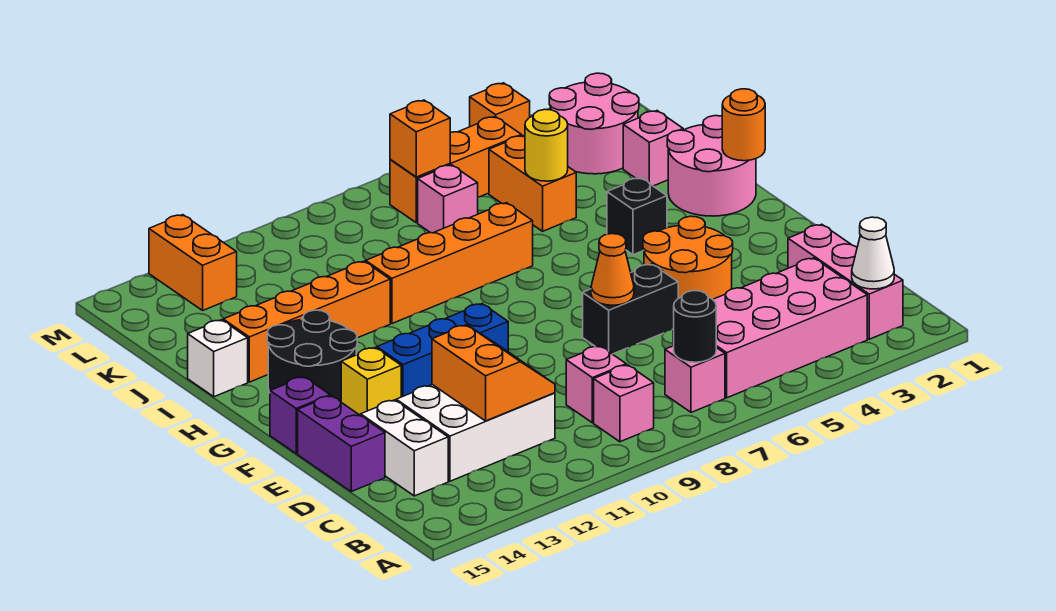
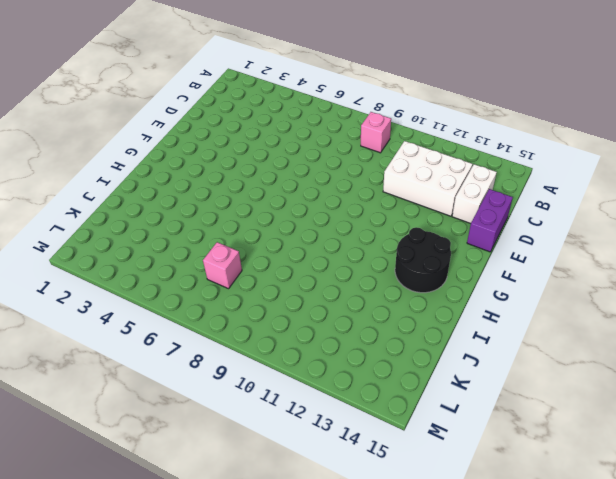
none -> pink 1x3 brick [788,224,903,339]
none -> pink 2x4 brick [673,258,867,398]
none -> pink 1x1 brick [665,346,725,412]
none -> pink 1x1 brick [566,346,626,423]

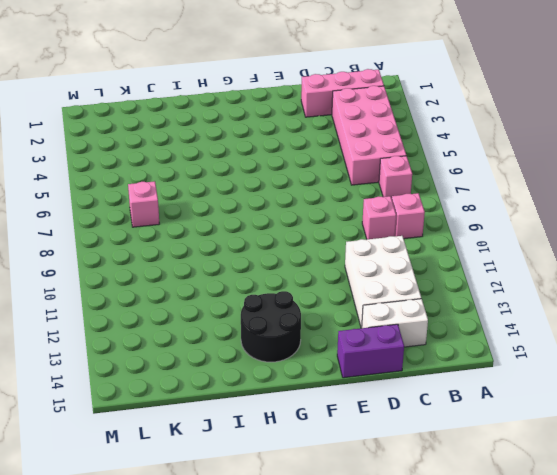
none -> orange 2x2 round brick [643,216,733,299]
none -> black 1x2 brick [583,264,678,354]
none -> blue 1x3 brick [377,304,508,397]
none -> yellow 1x1 brick [341,348,401,416]

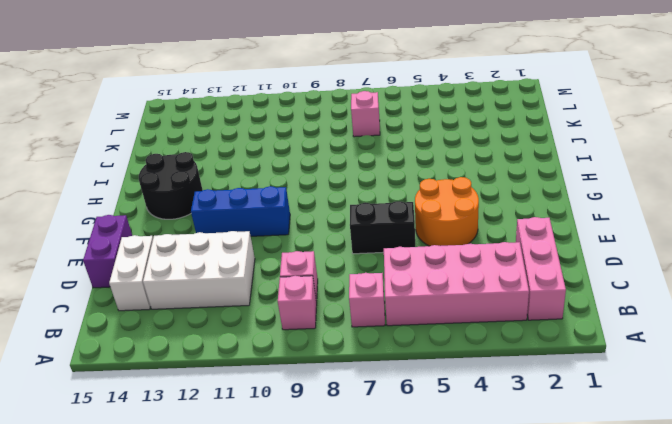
none -> yellow 1x1 brick [341,348,401,416]
none -> purple 1x1 brick [270,377,330,454]
none -> pink 2x2 round brick [667,116,756,216]
none -> black 1x1 brick [607,178,667,255]

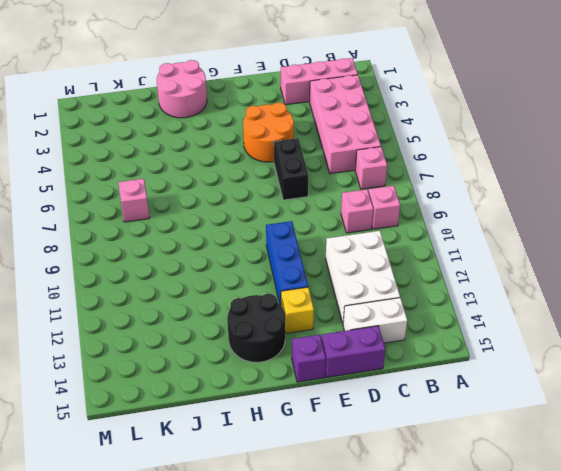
none -> black 1x1 brick [607,178,667,255]
none -> orange 1x4 brick [366,203,533,323]
none -> orange 1x4 brick [223,261,390,382]
none -> white 1x1 brick [188,320,248,397]

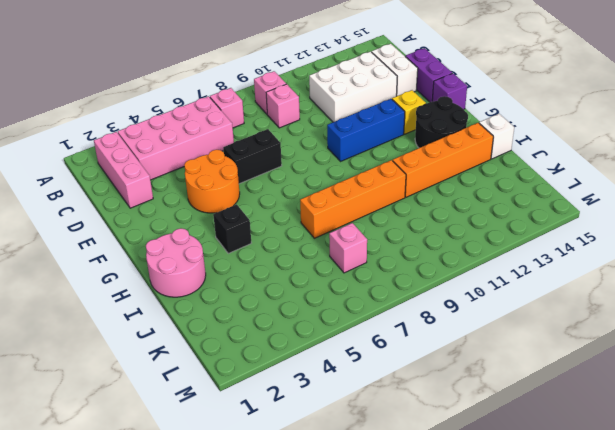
none -> pink 1x1 brick [623,111,683,186]
none -> orange 1x2 brick [489,135,576,231]
none -> pink 2x2 round brick [549,73,639,174]
none -> orange 1x3 brick [390,116,521,223]

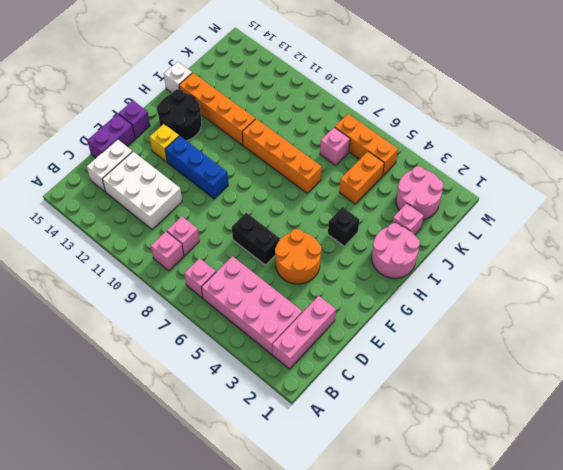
none -> orange 1x2 brick [149,215,237,310]
none -> orange 1x1 brick [470,83,530,137]
none -> white 1x1 cone [852,217,894,289]
none -> black 1x1 round brick [674,291,716,362]

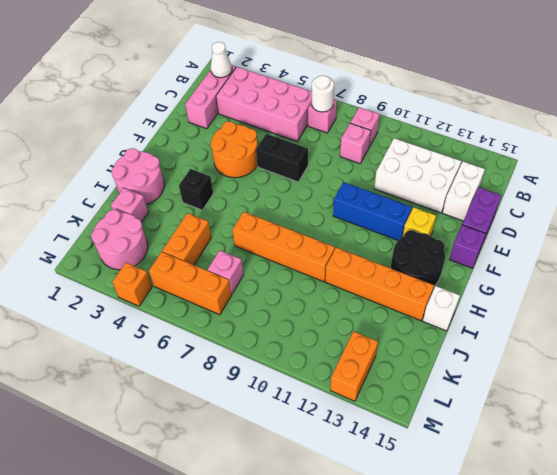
white 1x1 round brick [312,76,334,112] -> black 1x1 round brick [674,291,716,362]
none -> orange 2x2 slope [432,325,555,421]
none -> orange 1x1 cone [591,234,634,305]
none -> orange 1x1 round brick [722,89,765,161]
none -> yellow 1x1 round brick [525,109,568,181]

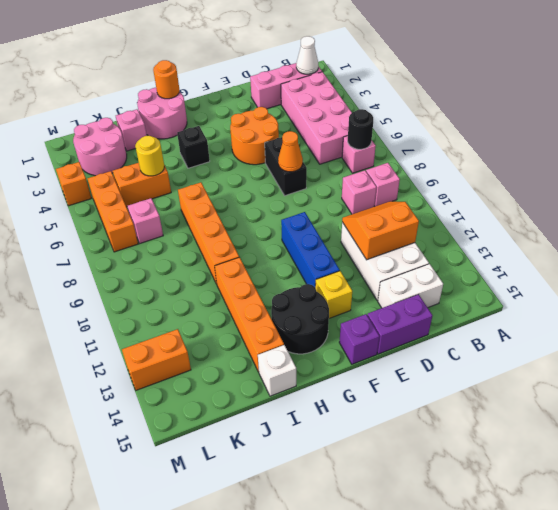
none -> orange 1x1 brick [390,100,450,177]

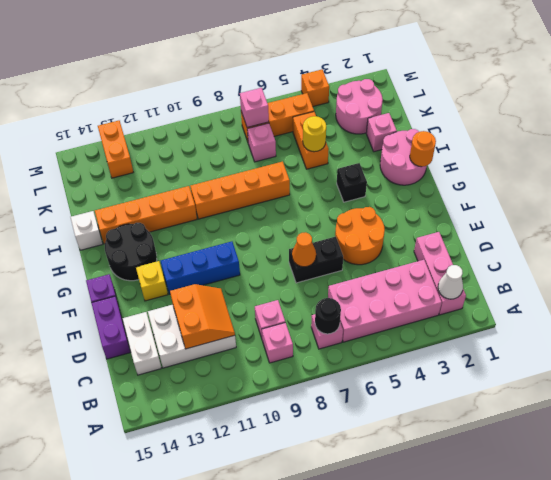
pink 1x1 brick [240,88,269,127] -> orange 1x1 brick [390,100,450,177]

